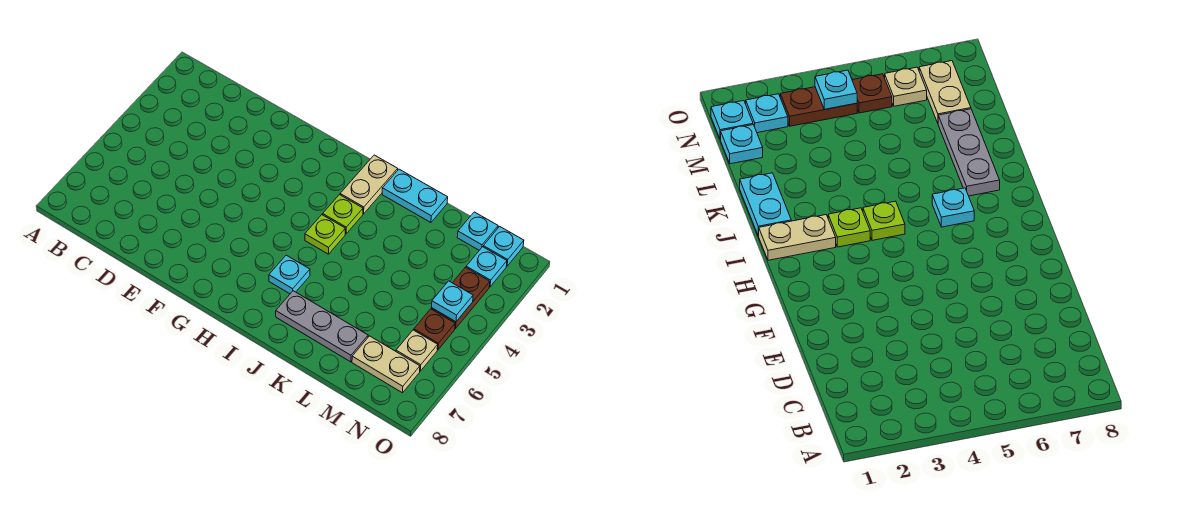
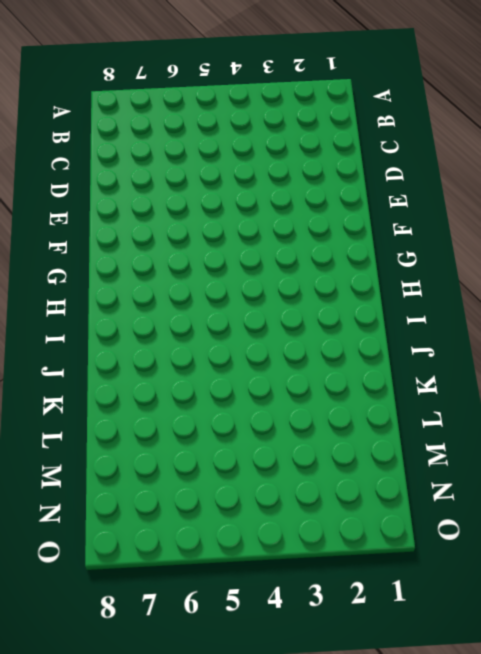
none -> tan 1x2 plate [340,155,398,214]
none -> lime 1x1 plate [323,195,363,234]
none -> lime 1x1 plate [305,215,345,254]

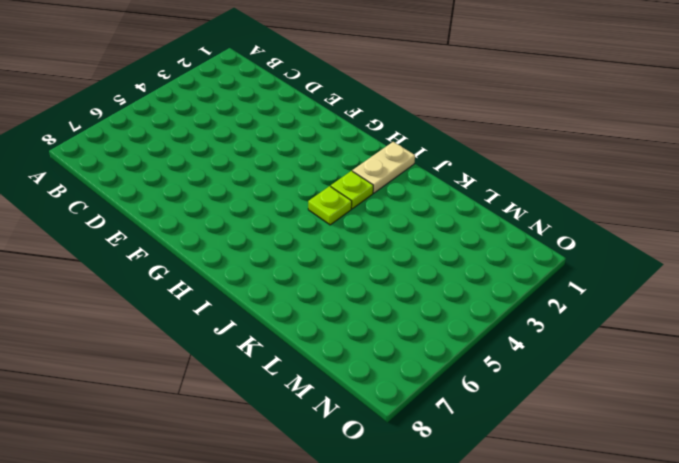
none -> cyan 1x1 plate [269,255,310,294]
none -> cyan 1x2 plate [382,169,448,222]
none -> grey 1x3 plate [276,291,368,362]

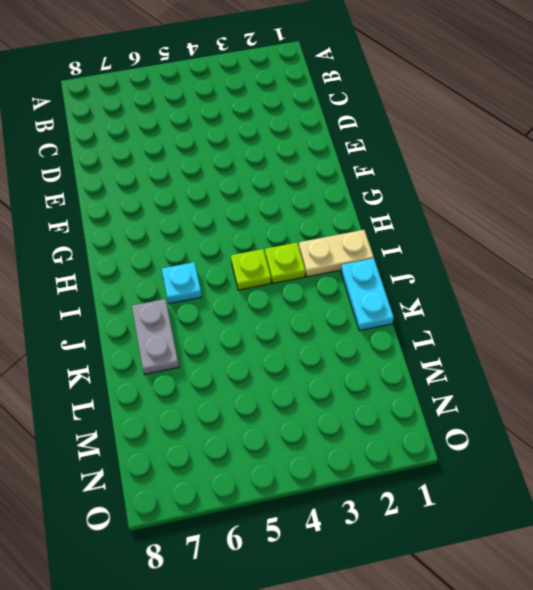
grey 1x2 plate [132,299,179,374] -> grey 1x3 plate [276,291,368,362]
none -> cyan 1x1 plate [457,212,498,250]
none -> tan 1x2 plate [352,336,420,393]
none -> cyan 1x1 plate [483,226,524,266]

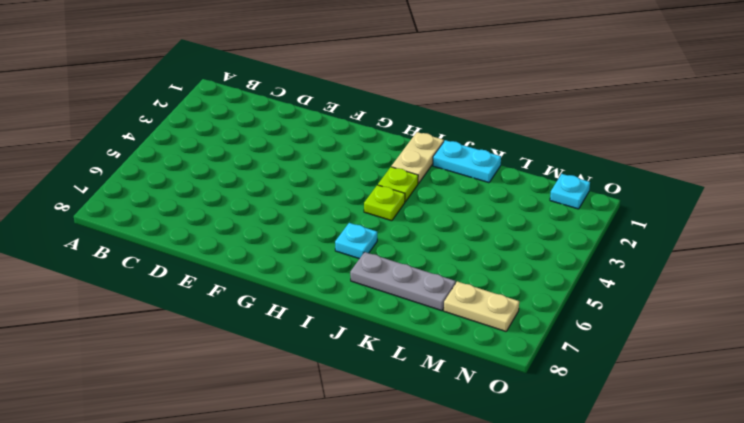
none -> cyan 1x1 plate [457,212,498,250]
none -> cyan 1x1 plate [466,247,507,287]
none -> brown 1x2 plate [431,267,490,329]

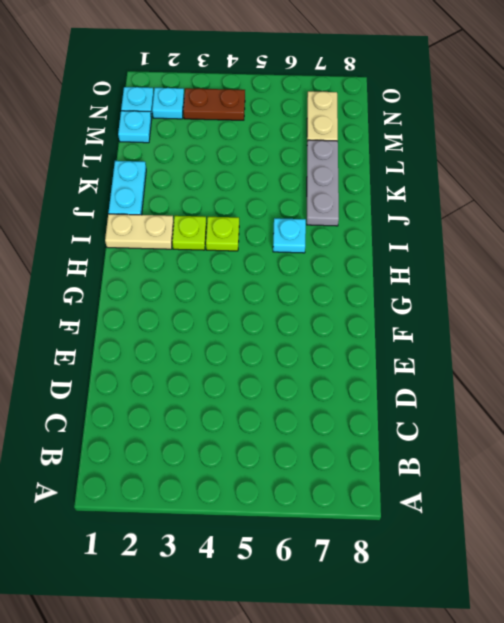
none -> brown 1x1 plate [414,309,455,350]
none -> tan 1x1 plate [396,330,438,371]
none -> cyan 1x1 plate [432,281,473,322]

